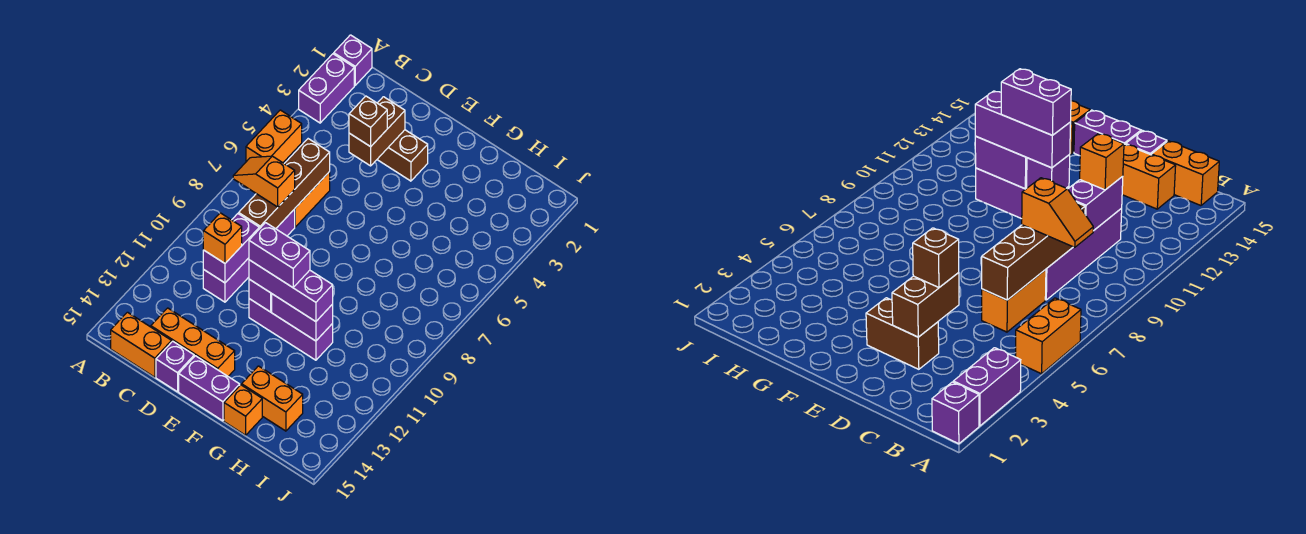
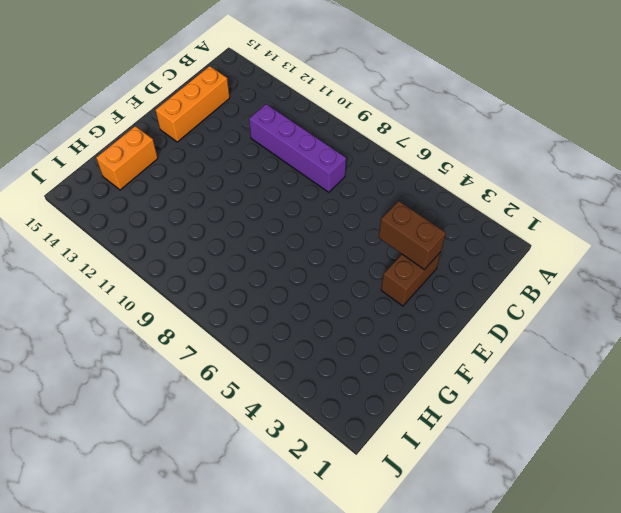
none -> purple 1x1 brick [334,35,372,85]
none -> purple 1x2 brick [299,54,354,123]
none -> orange 1x2 brick [246,110,302,163]

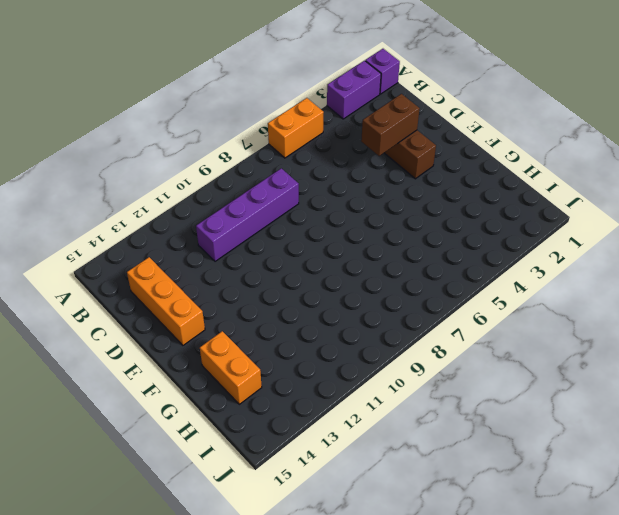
none -> orange 1x2 brick [111,312,172,377]
none -> orange 1x2 brick [295,172,330,227]
none -> purple 1x1 brick [156,341,194,392]

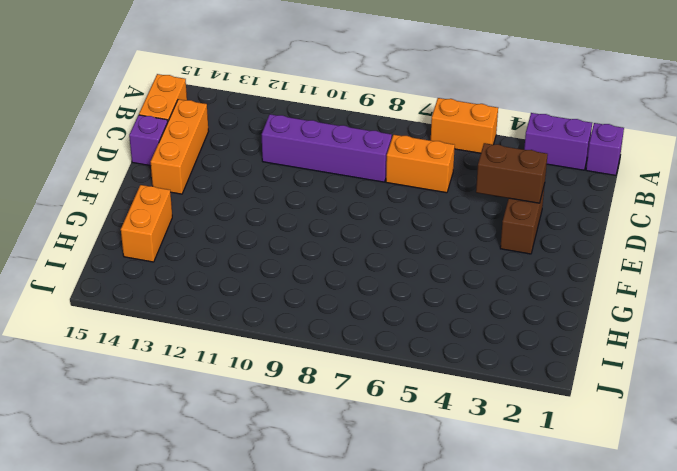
none -> purple 1x3 brick [249,299,333,360]
none -> purple 1x2 brick [179,356,240,421]
none -> orange 1x1 brick [224,385,262,435]

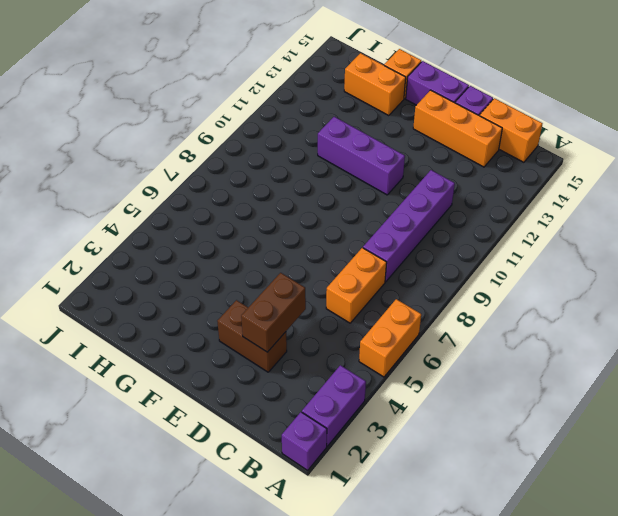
none -> brown 1x4 brick [239,139,330,229]
none -> purple 1x2 brick [203,214,259,283]
none -> purple 1x1 brick [249,279,272,312]

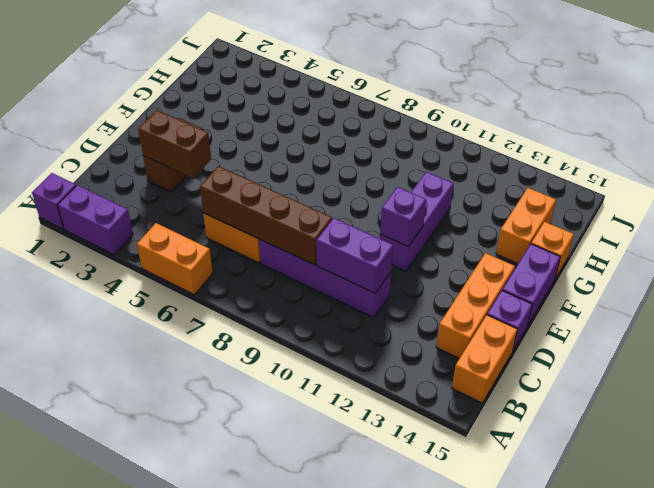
none -> purple 1x2 brick [272,294,333,341]
none -> orange 1x2 slope [233,156,295,207]
none -> orange 1x1 brick [203,213,242,263]

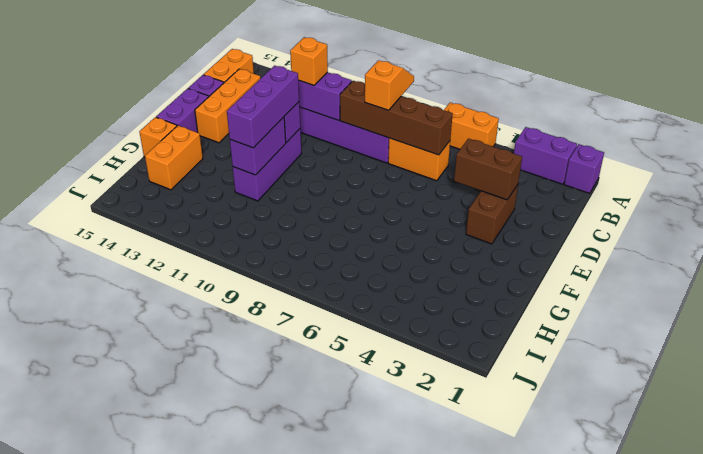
none -> brown 1x1 brick [349,96,387,147]
none -> purple 1x2 brick [249,223,310,287]

